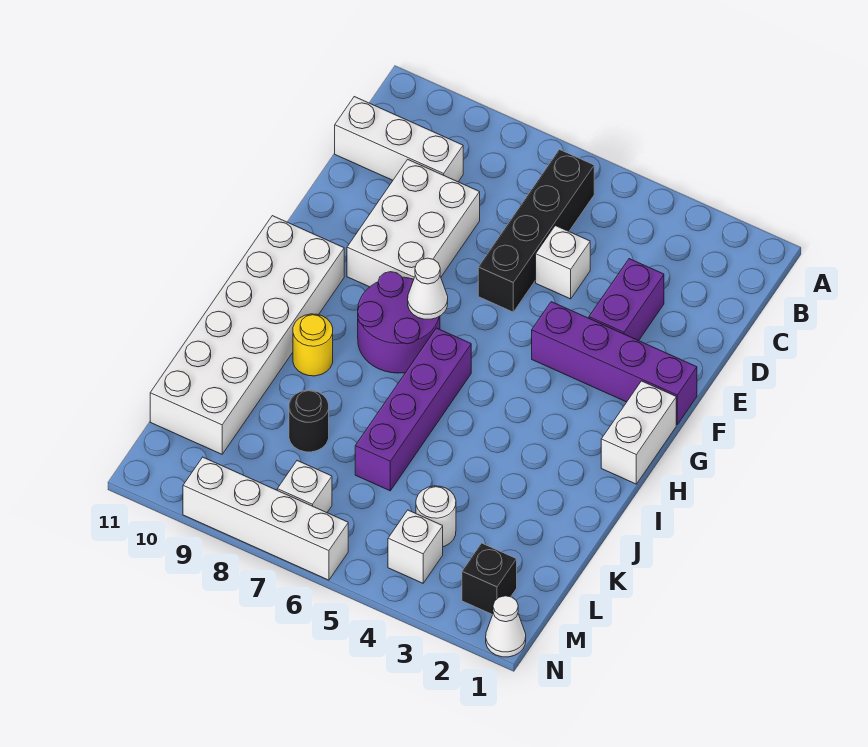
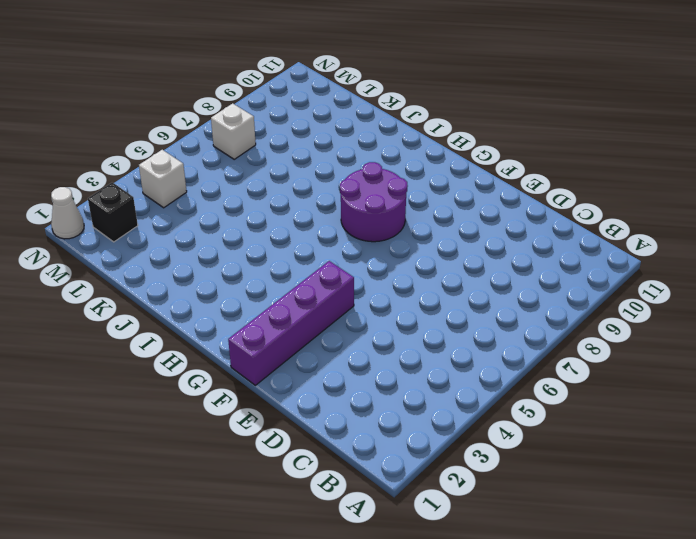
none -> black 1x4 brick [478,149,594,312]
none -> white 1x3 brick [335,97,463,182]
none -> purple 1x2 brick [589,259,664,341]

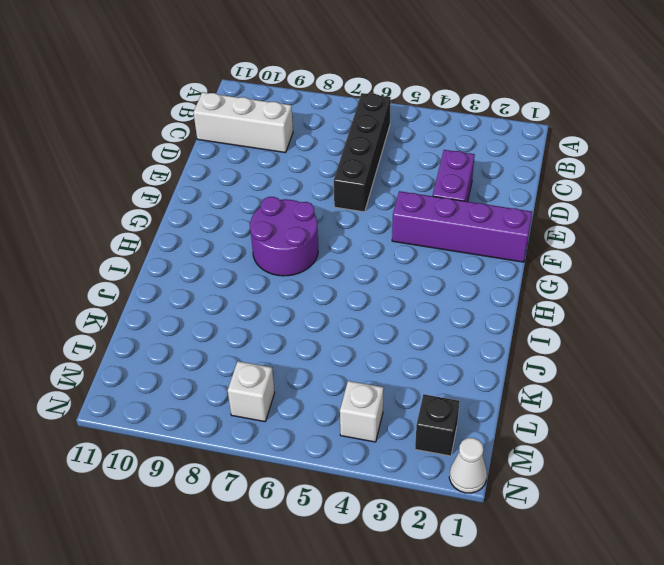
none -> white 1x1 brick [536,226,590,299]
none -> white 2x3 brick [347,159,480,287]
none -> white 1x2 brick [601,381,676,484]

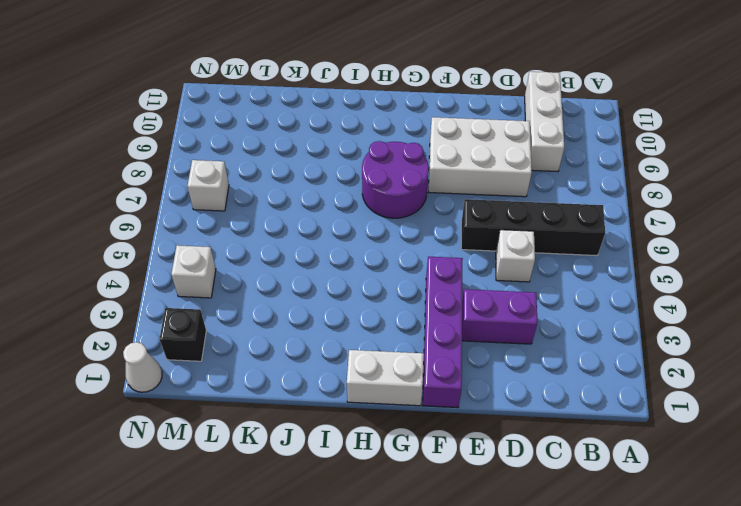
none -> white 2x6 brick [150,216,344,454]
none -> purple 1x4 brick [355,328,471,491]
none -> yellow 1x1 round brick [293,314,333,376]

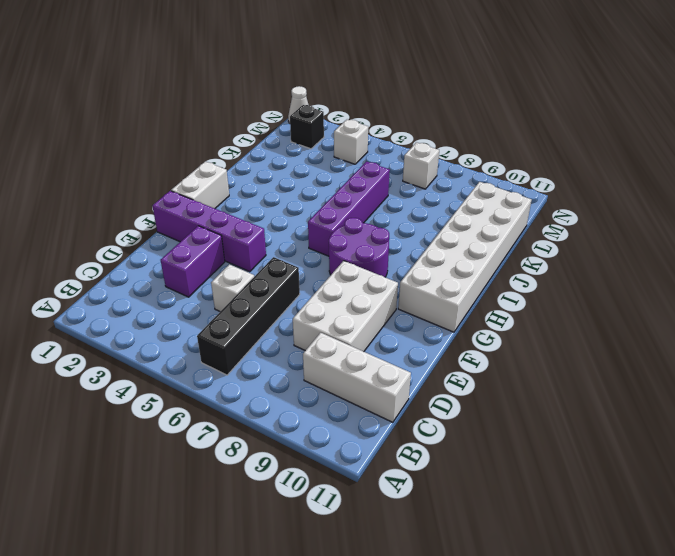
none -> yellow 1x1 round brick [293,314,333,376]
none -> black 1x1 round brick [289,390,329,452]
none -> white 1x1 round brick [416,486,456,547]

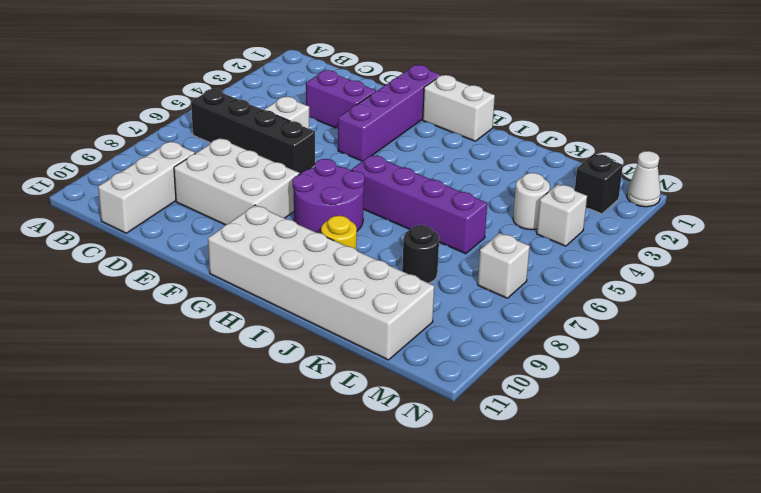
none -> white 1x4 brick [183,457,348,580]
none -> white 1x1 cone [408,258,448,319]

